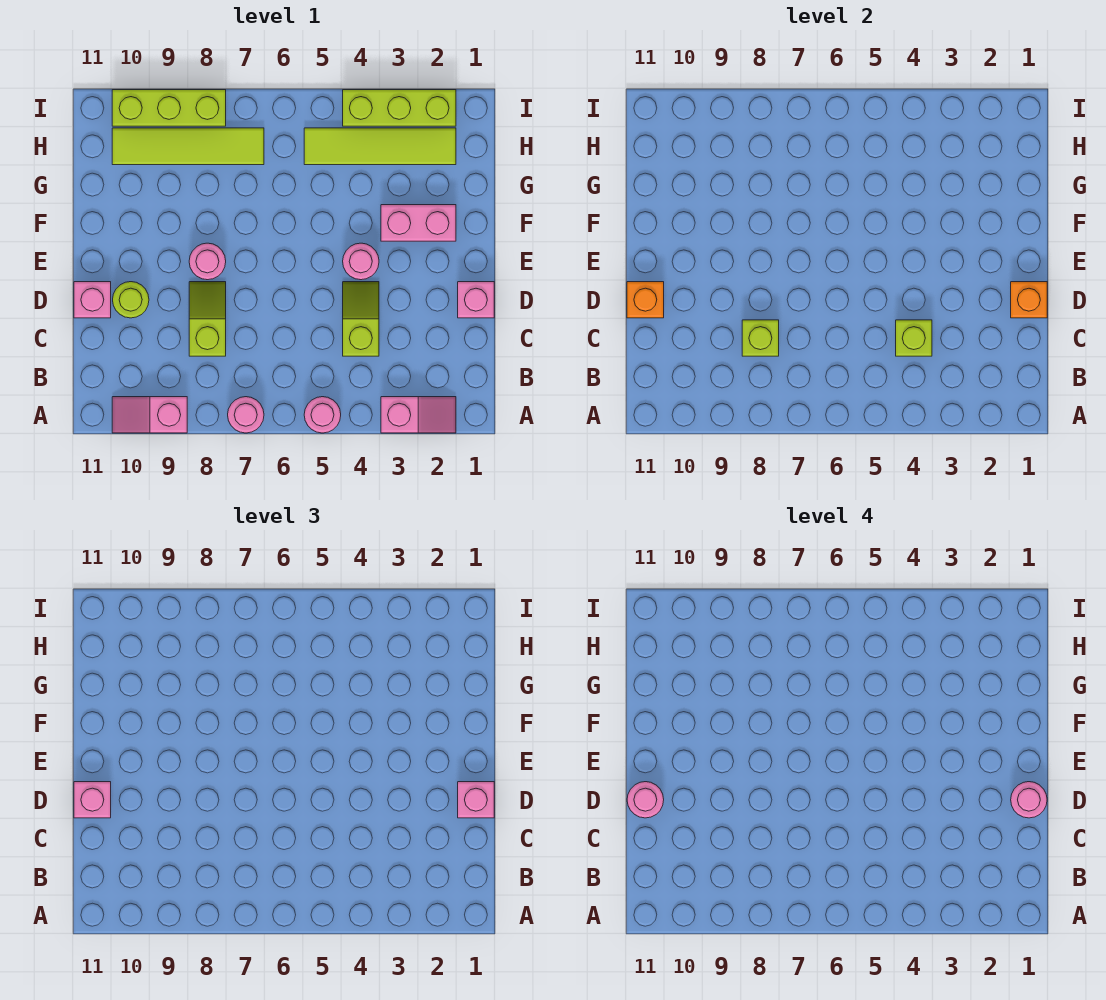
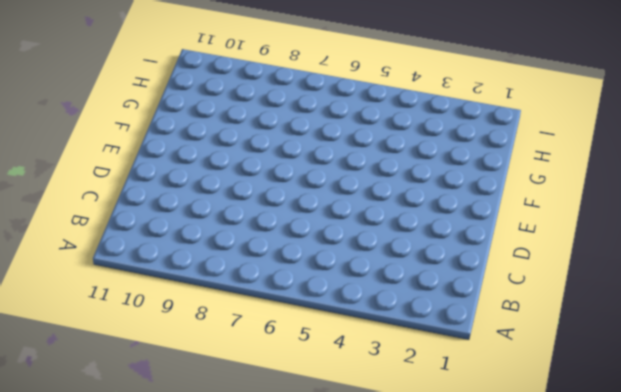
none -> pink 1x2 slope [381,397,456,433]
none -> pink 1x1 round brick [304,397,341,433]
none -> pink 1x1 round brick [228,397,264,433]

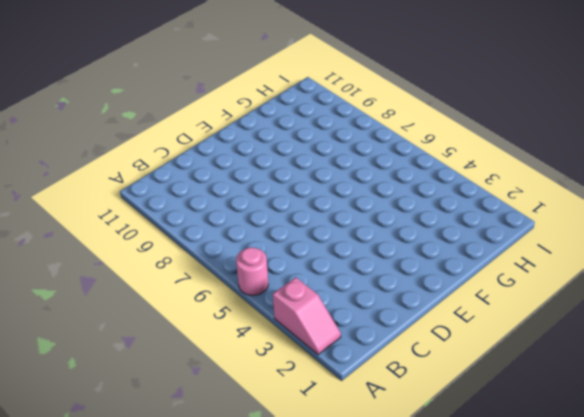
none -> pink 1x1 round brick [228,397,264,433]
none -> pink 1x2 slope [112,397,187,433]
none -> lime 1x2 slope [343,282,379,356]

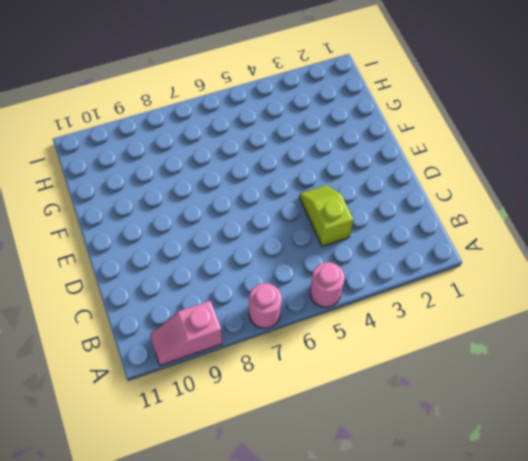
none -> pink 1x2 slope [381,397,456,433]
none -> lime 1x2 slope [189,282,226,356]
none -> pink 1x1 brick [458,282,494,318]

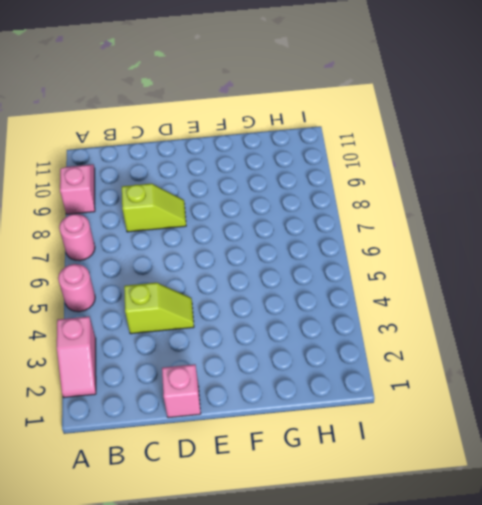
none -> lime 1x1 round brick [113,282,149,318]
none -> pink 1x1 brick [74,282,111,318]
none -> pink 1x1 round brick [343,243,379,280]

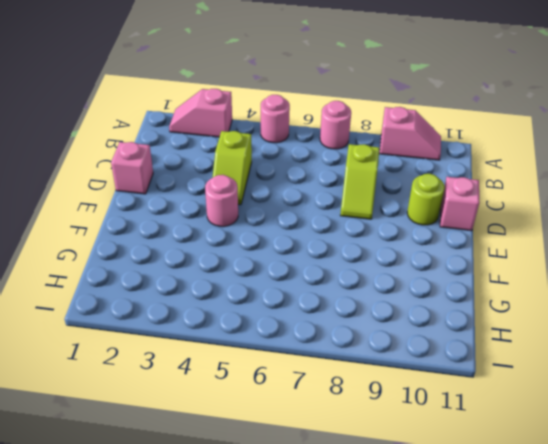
none -> pink 1x1 round brick [189,243,226,280]
none -> pink 1x2 brick [381,205,456,241]
none -> lime 1x4 tile [304,128,456,165]

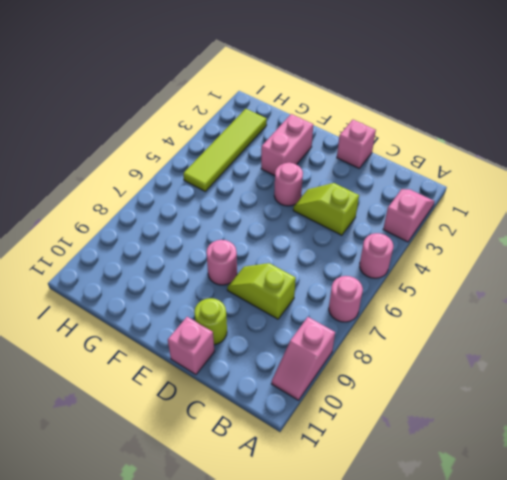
none -> lime 1x4 tile [112,128,264,165]
none -> lime 1x3 brick [343,90,456,126]
none -> lime 1x3 brick [112,90,226,126]

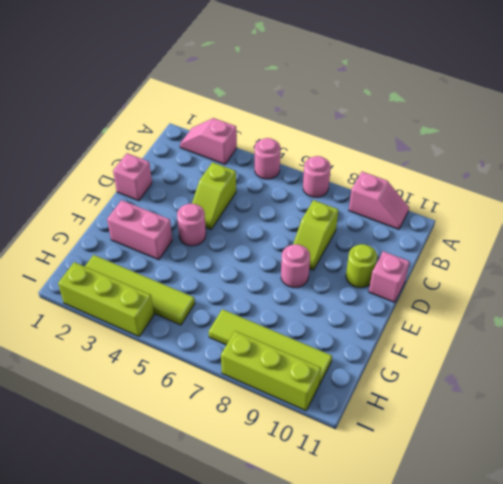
none -> lime 1x1 brick [896,320,932,356]
none -> lime 1x1 brick [742,320,779,356]
none -> orange 1x1 brick [1011,282,1047,318]

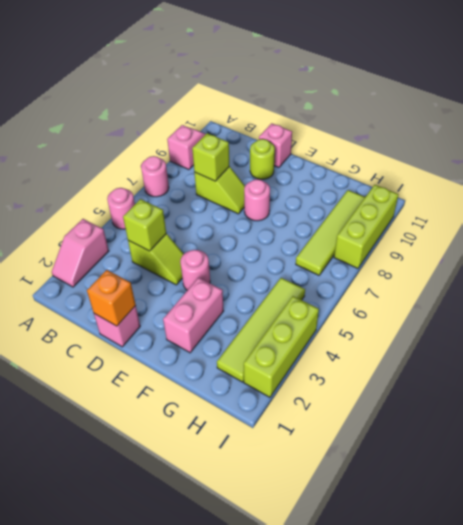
none -> orange 1x1 brick [627,282,664,318]
none -> pink 1x1 brick [458,782,494,818]
none -> pink 1x1 brick [74,782,111,818]

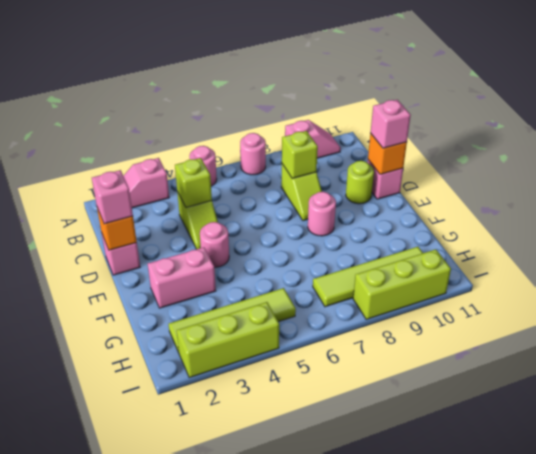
none -> pink 1x1 round brick [1011,782,1047,818]
none -> pink 1x1 round brick [627,782,664,818]

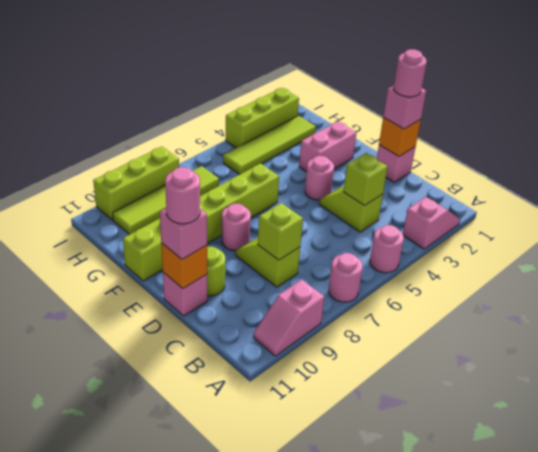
lime 1x6 brick [123,163,279,281] -> none

